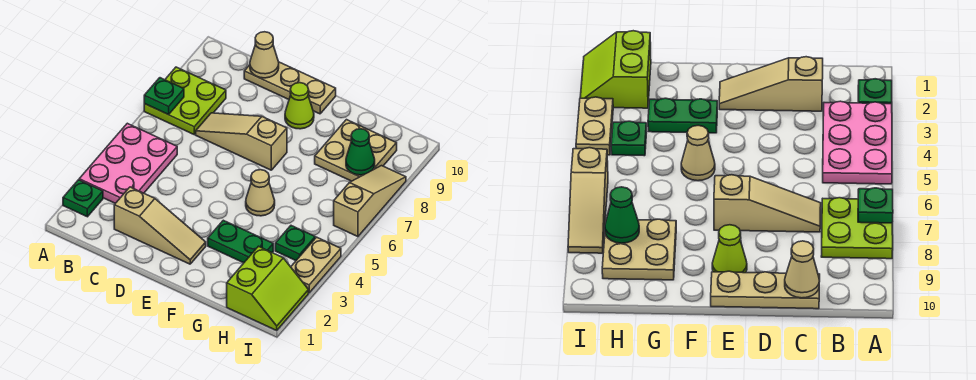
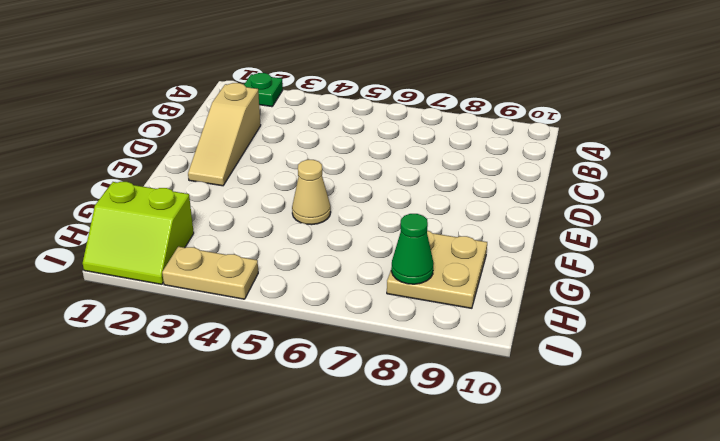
none -> pink 2x3 plate [79,123,177,203]
none -> lime 2x2 plate [144,67,226,134]
none -> tan 1x3 slope [196,113,287,170]

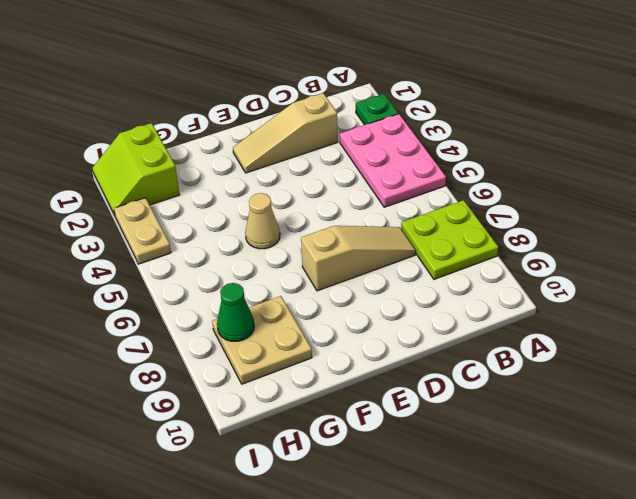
none -> tan 1x3 plate [244,62,336,114]
none -> lime 1x1 cone [285,83,314,129]
none -> green 1x2 plate [208,220,273,263]

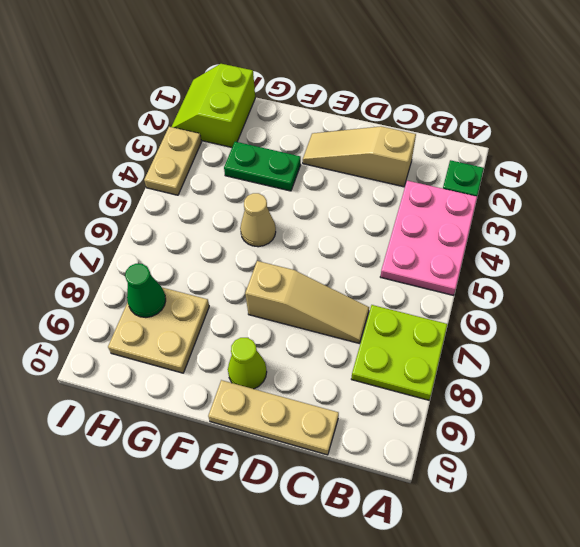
none -> green 1x1 plate [275,226,315,261]
none -> tan 1x3 slope [334,166,406,237]
none -> green 1x1 plate [144,78,184,115]

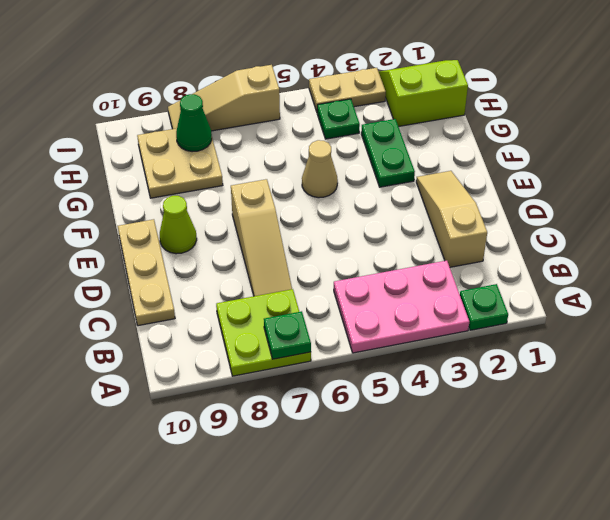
none -> tan 1x1 cone [250,32,279,78]

